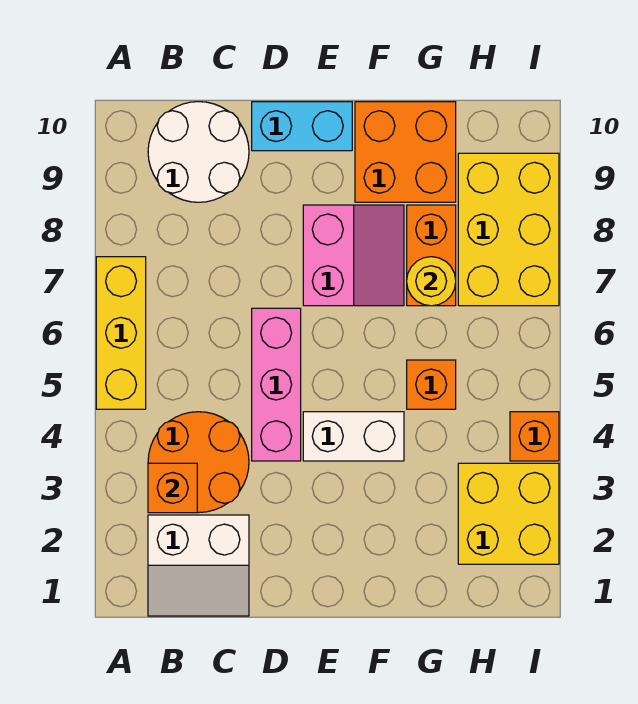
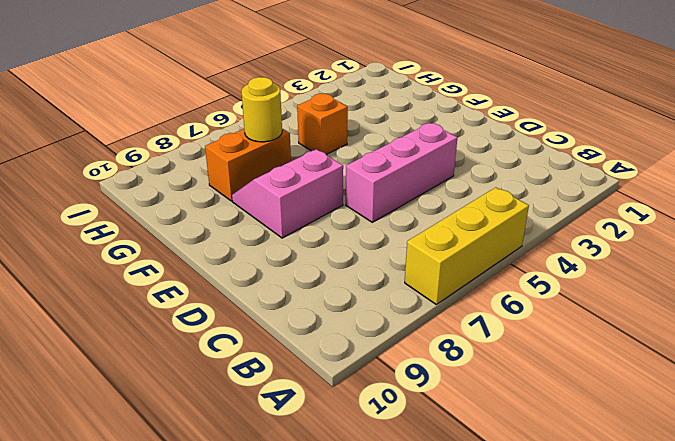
none -> white 2x2 slope [148,515,249,616]
none -> orange 2x2 round brick [148,412,249,513]
none -> white 2x2 round brick [148,102,249,202]

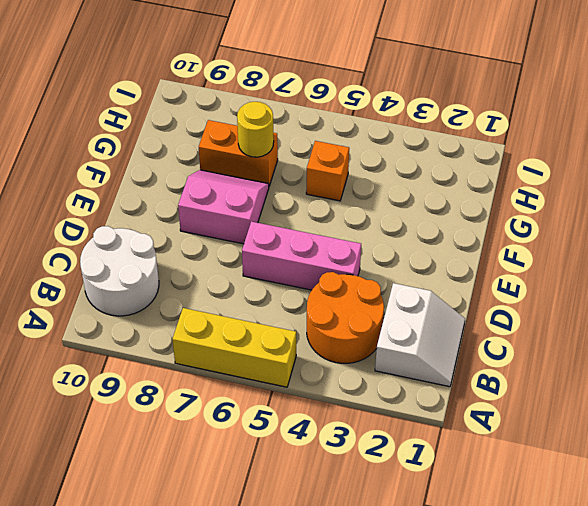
none -> cyan 1x2 brick [252,102,352,151]
none -> white 1x2 brick [303,412,404,461]
none -> orange 2x2 brick [355,102,456,202]

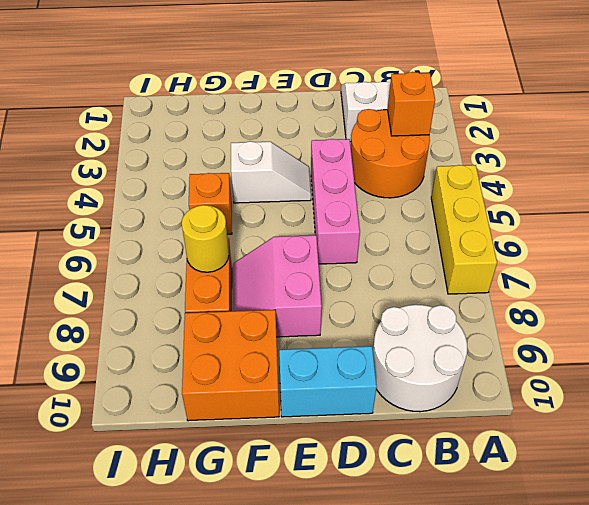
white 1x2 slope [231,141,311,203] -> white 1x2 brick [303,412,404,461]
none -> yellow 2x2 brick [458,463,559,564]
none -> yellow 2x3 brick [458,153,559,306]
none -> orange 1x1 brick [510,412,559,461]

